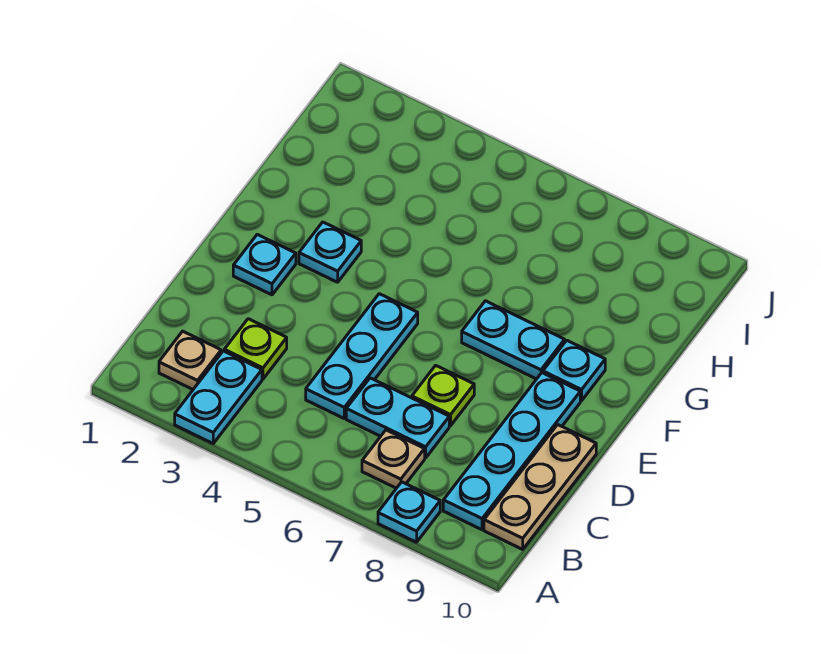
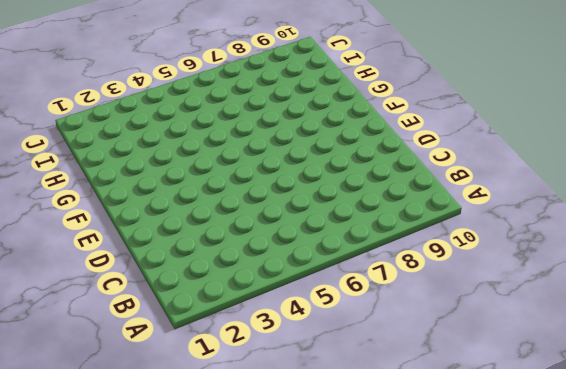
none -> cyan 1x2 plate [175,351,262,443]
none -> cyan 1x1 plate [378,482,440,542]
none -> tan 1x1 plate [159,331,221,389]

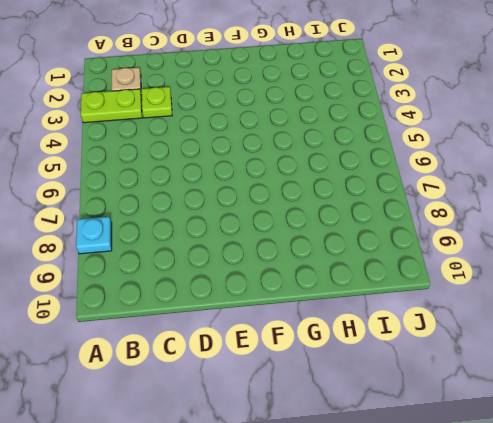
lime 1x2 plate [81,89,142,123] -> cyan 1x2 plate [175,351,262,443]
none -> tan 1x1 plate [362,430,425,488]
none -> cyan 1x4 plate [443,373,580,530]
none -> tan 1x3 plate [484,425,596,549]

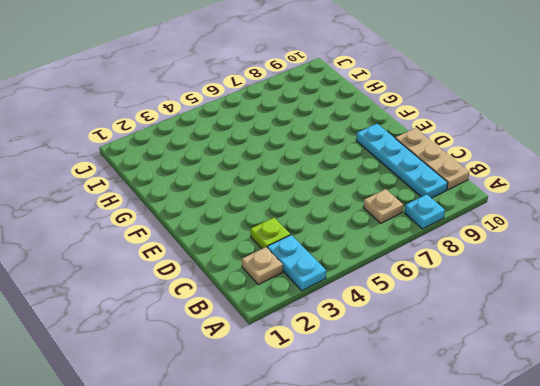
none -> cyan 1x3 plate [306,294,418,418]
none -> cyan 1x2 plate [346,378,449,458]
none -> lime 1x1 plate [412,365,474,426]

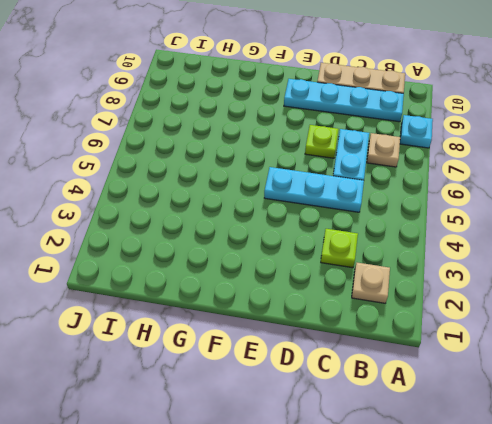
none -> cyan 1x2 plate [175,351,262,443]
none -> cyan 1x1 plate [233,235,296,295]
none -> cyan 1x1 plate [299,222,361,282]

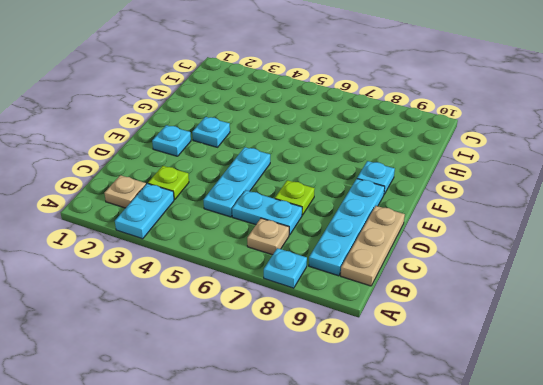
none -> cyan 1x2 plate [462,301,565,379]

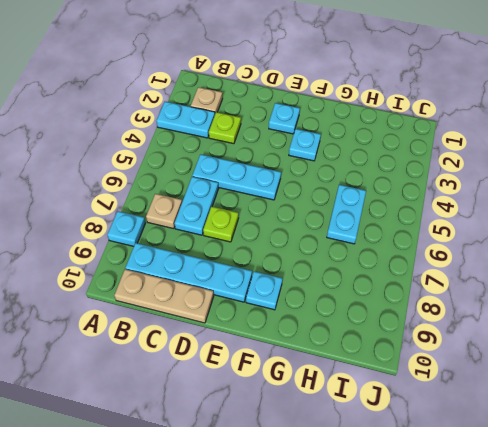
cyan 1x2 plate [327,185,366,244] -> cyan 1x2 plate moved to [462,301,565,379]

